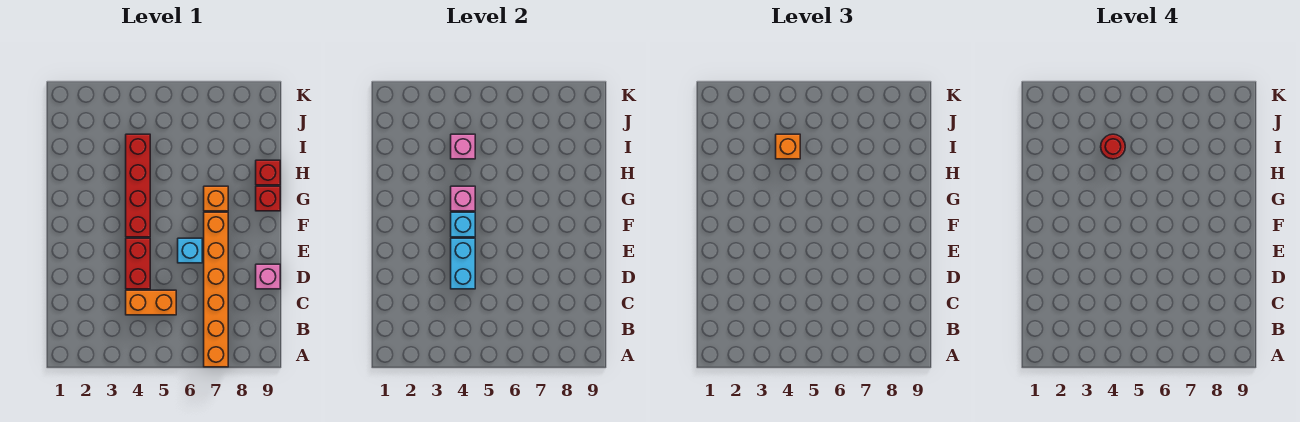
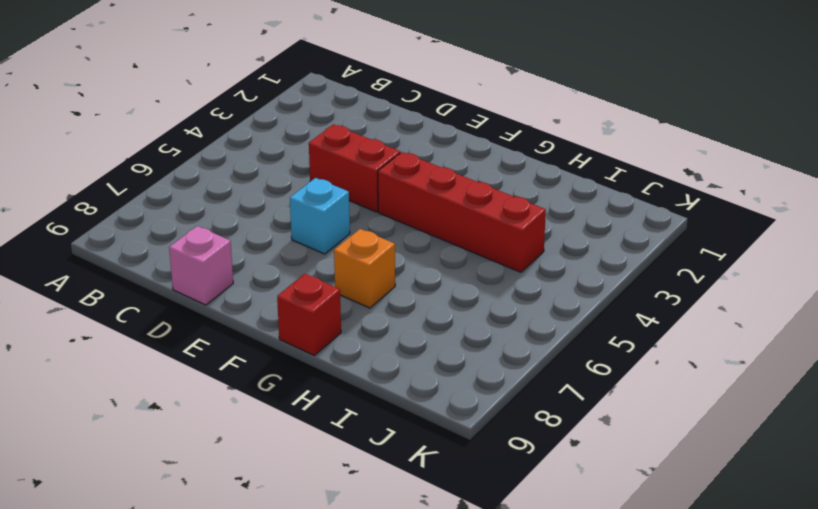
none -> orange 1x6 brick [204,212,228,367]
none -> orange 1x2 brick [126,290,176,315]
none -> red 1x1 brick [256,160,280,185]

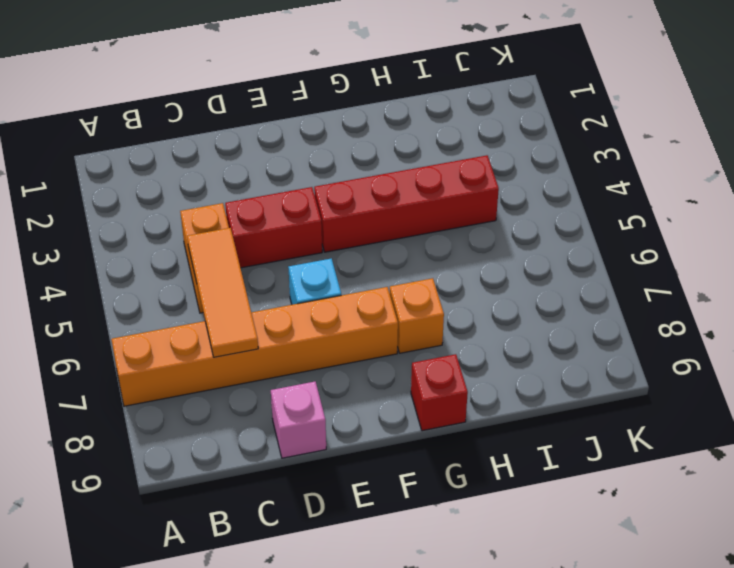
orange 1x3 tile [187,228,258,357] -> none
none -> red 1x1 brick [256,160,280,185]
none -> cyan 1x2 brick [451,238,475,289]
none -> cyan 1x1 brick [451,212,475,237]

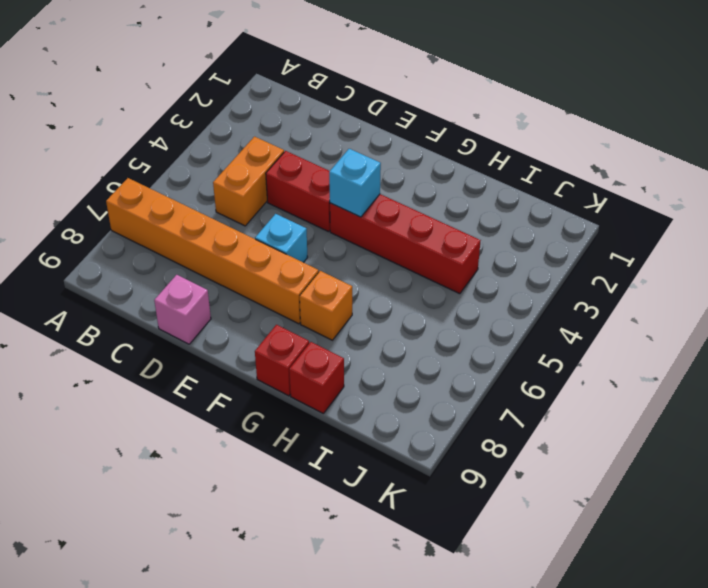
none -> cyan 1x2 brick [451,238,475,289]
none -> pink 1x1 brick [451,186,475,211]
none -> pink 1x1 brick [451,134,475,159]

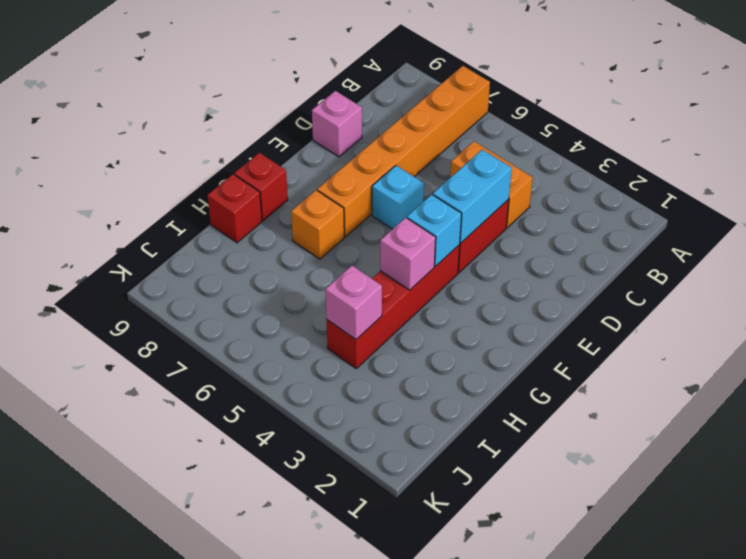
none -> orange 1x1 brick [776,134,800,159]
none -> red 1x1 round brick [1101,134,1125,159]

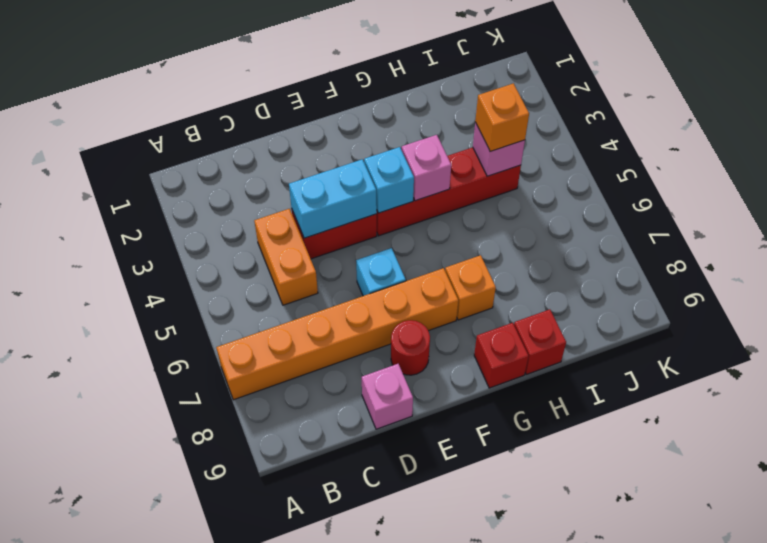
red 1x1 round brick [391,320,430,375] -> red 1x1 round brick moved to [1101,134,1125,159]

